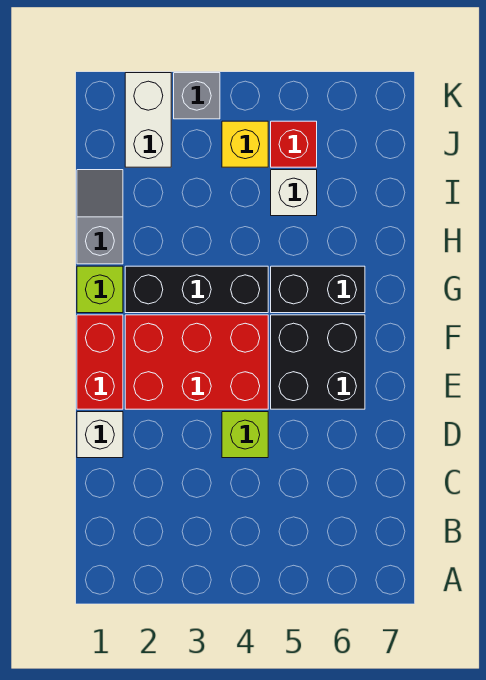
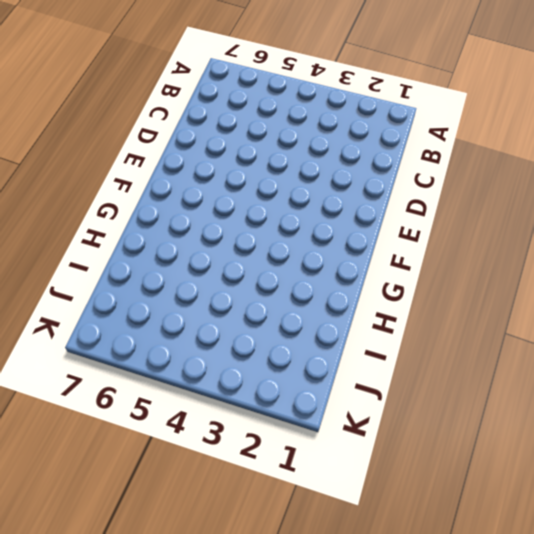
none -> white 1x1 brick [77,412,123,458]
none -> lime 1x1 brick [222,412,268,458]
none -> red 1x2 brick [77,315,123,409]

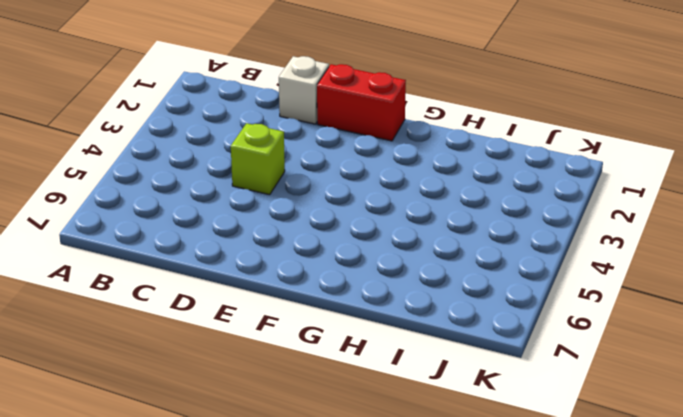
none -> red 2x3 brick [125,315,268,409]
none -> black 2x2 brick [271,315,365,409]
none -> lime 1x1 brick [77,266,123,313]

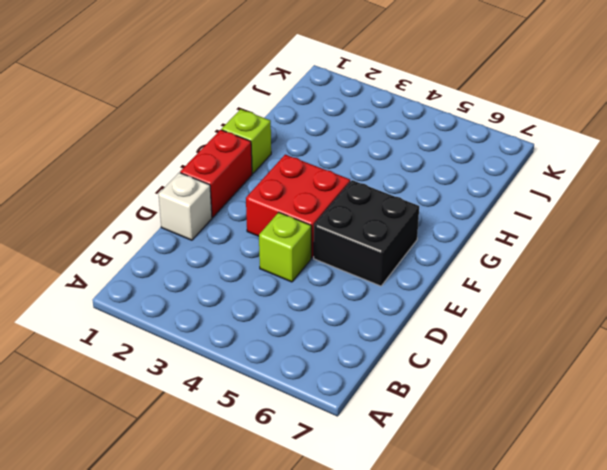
red 2x2 brick [246,155,350,258] -> red 2x3 brick [125,315,268,409]
none -> black 1x3 brick [125,266,268,313]
none -> black 1x2 brick [271,266,365,313]
none -> grey 1x2 slope [77,170,123,264]

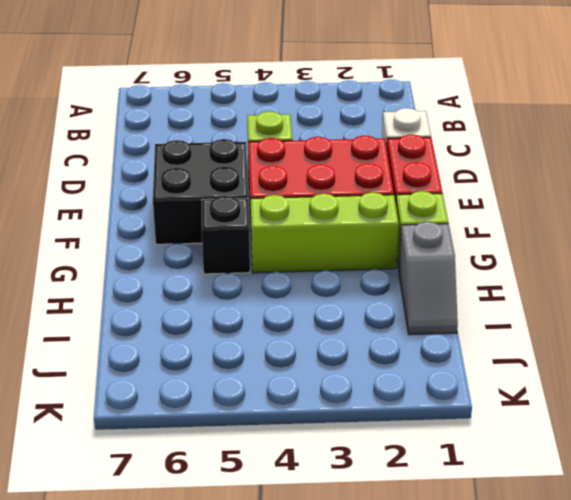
lime 1x3 brick [250,192,399,273] -> black 1x3 brick [125,266,268,313]
black 1x1 brick [202,196,250,274] -> black 1x2 brick [271,266,365,313]
none -> white 1x1 brick [271,170,317,216]
none -> white 1x2 brick [125,73,171,167]
none -> yellow 1x1 brick [222,121,268,167]

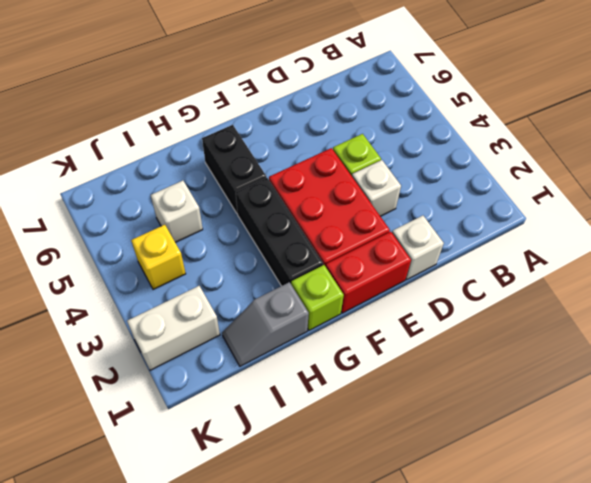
white 1x1 brick [352,160,401,216] -> none
none -> black 2x2 brick [271,315,365,409]
none -> red 1x1 brick [271,121,317,167]
none -> grey 1x1 brick [174,73,220,119]

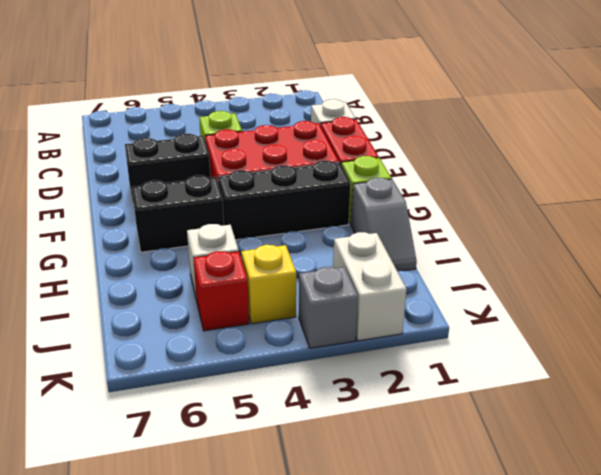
black 1x2 brick [125,134,210,205] -> black 2x2 brick [271,315,365,409]

